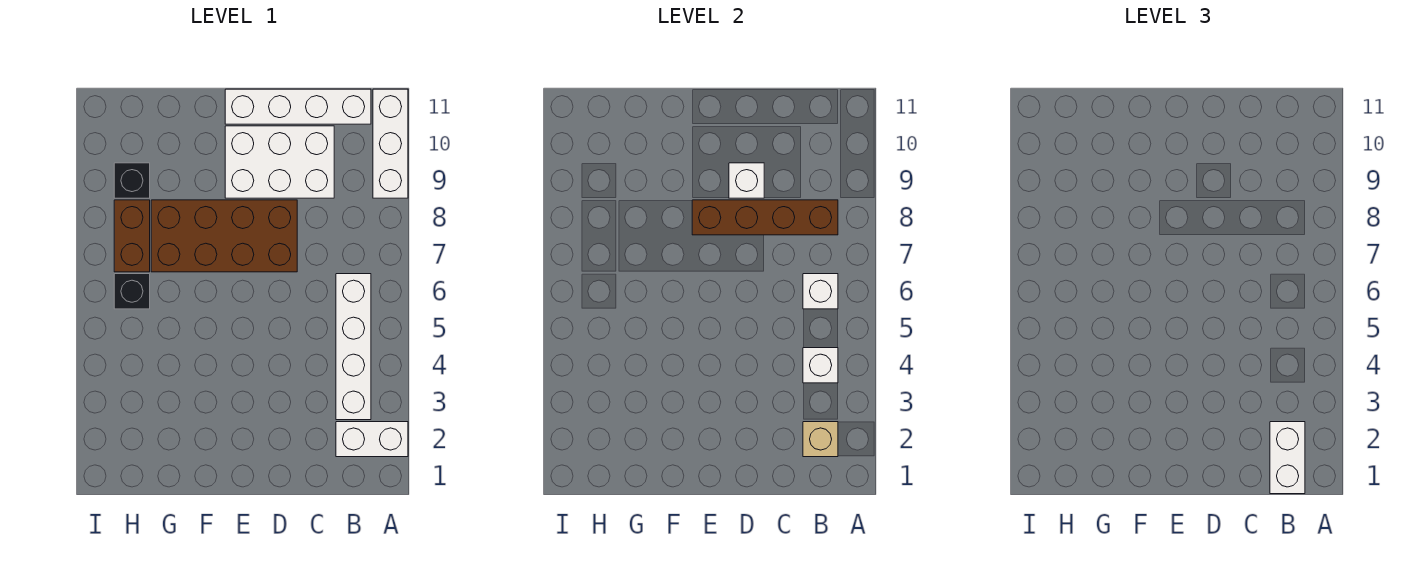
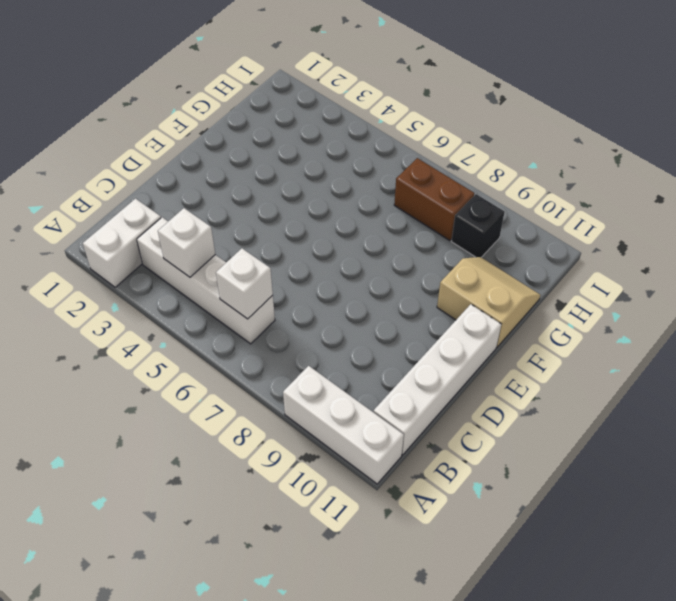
tan 2x2 slope [437,257,540,347] -> none
none -> white 2x3 brick [225,126,334,198]
none -> brown 2x4 brick [151,200,297,272]
none -> black 1x1 brick [114,274,150,309]

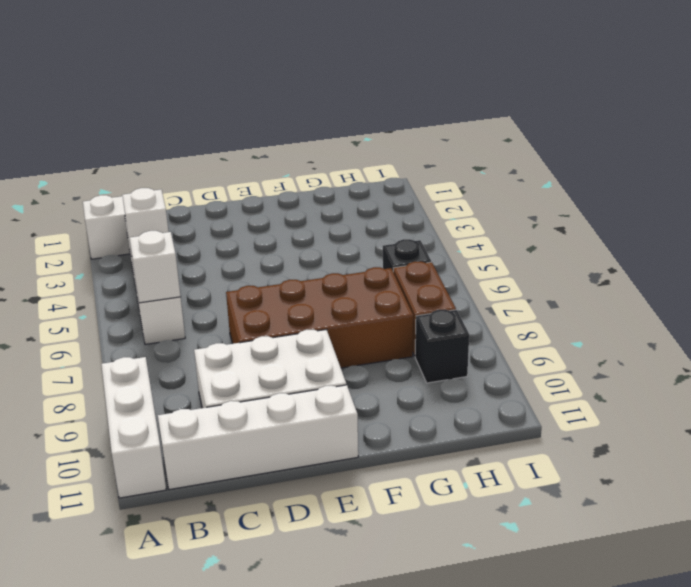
none -> tan 1x1 brick [803,422,838,457]
none -> brown 1x4 brick [692,200,838,235]
none -> white 1x1 brick [729,163,764,198]

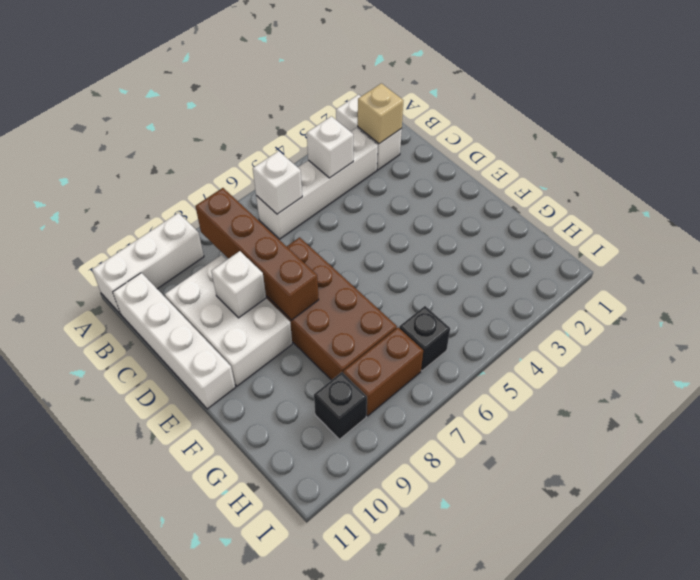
none -> white 1x2 brick [1270,422,1305,494]

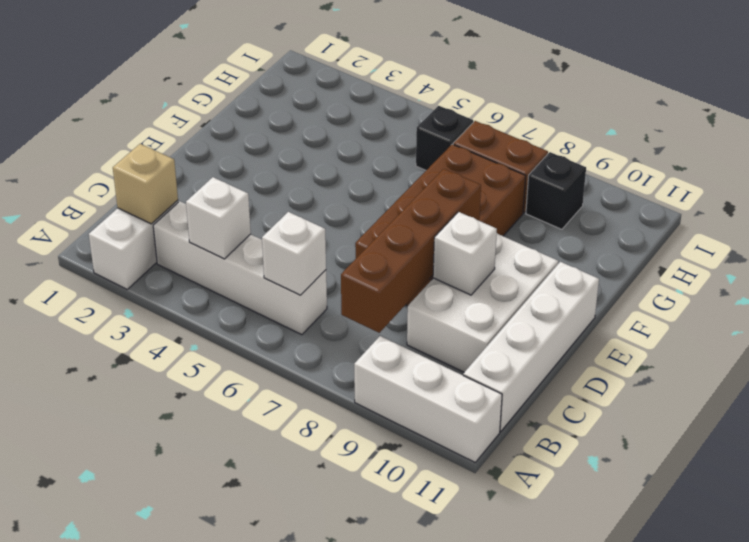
none -> white 1x2 brick [1270,422,1305,494]

